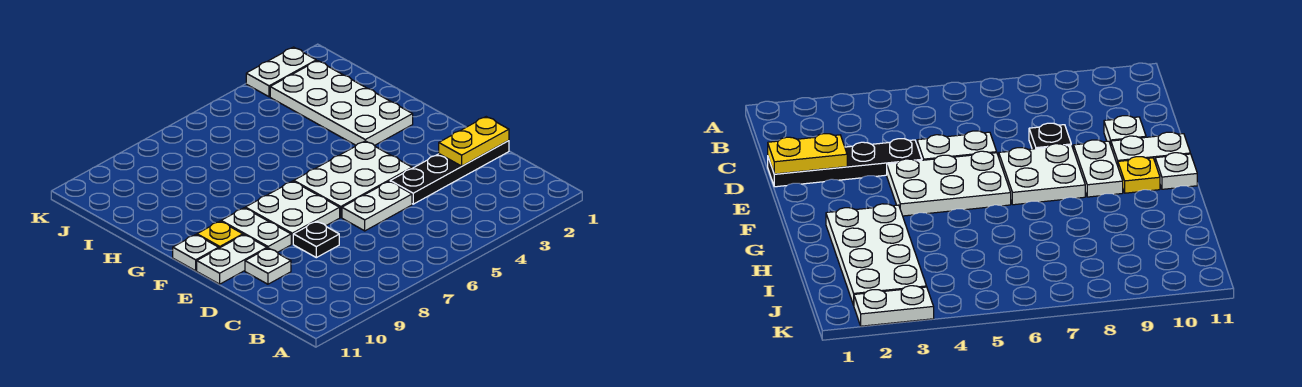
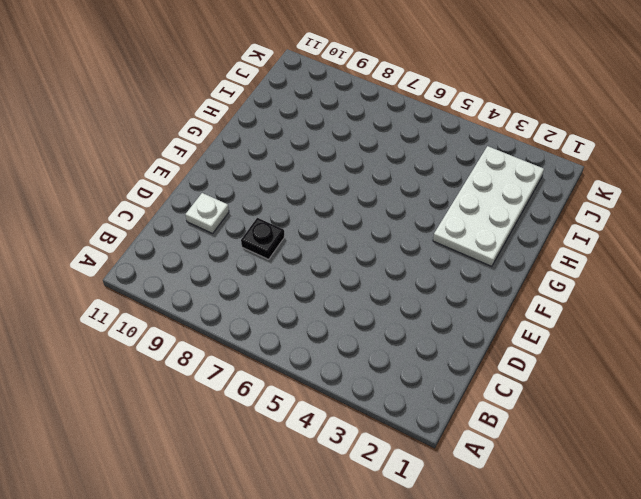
none -> black 1x4 plate [390,141,509,204]
none -> white 1x2 plate [342,181,412,231]
none -> white 2x3 plate [294,141,412,217]

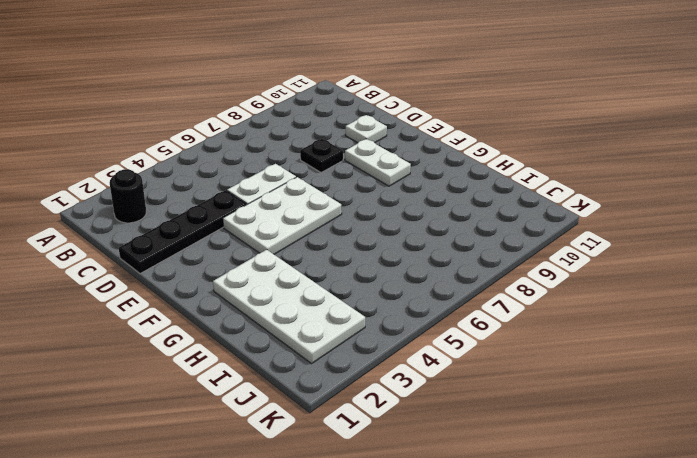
black 1x1 round brick [110,169,146,223] -> none
none -> white 2x2 plate [245,181,340,244]
none -> white 1x2 plate [197,235,267,284]
none -> yellow 1x1 plate [197,221,243,248]

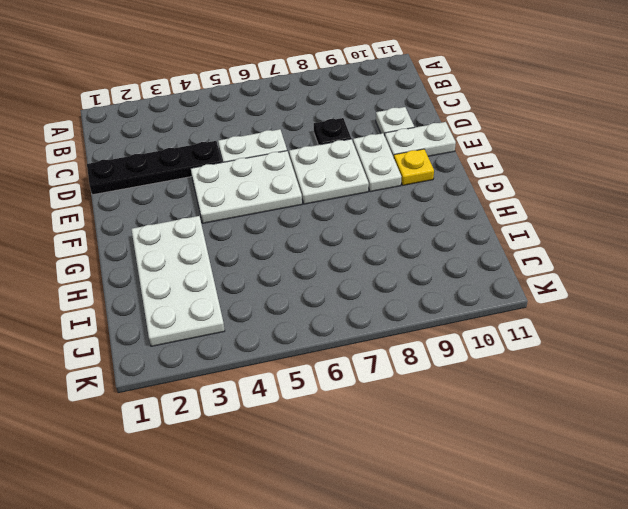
none -> white 1x1 plate [173,235,219,271]
none -> white 1x2 plate [246,47,316,97]
none -> yellow 1x2 plate [439,117,509,166]

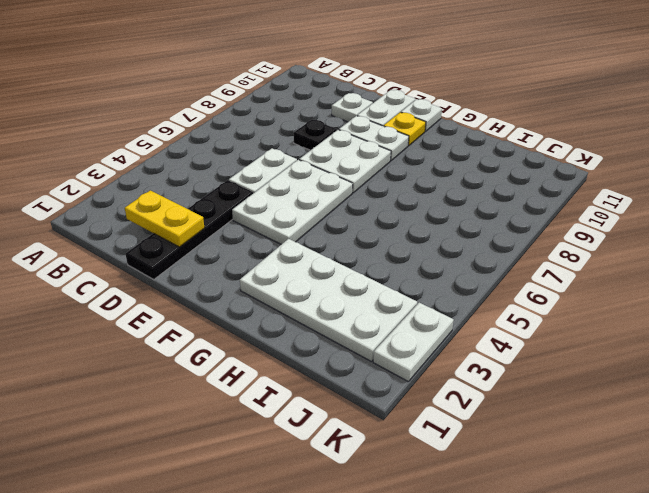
yellow 1x2 plate [125,190,204,247] -> yellow 1x2 plate turned to [439,117,509,166]

